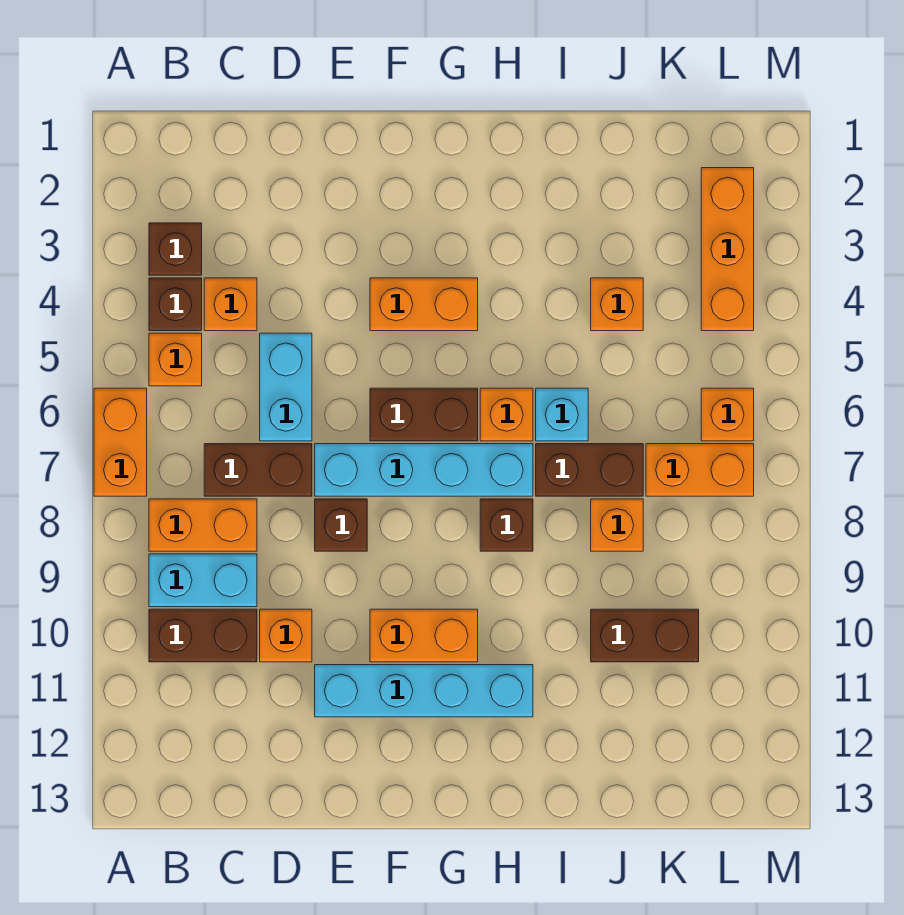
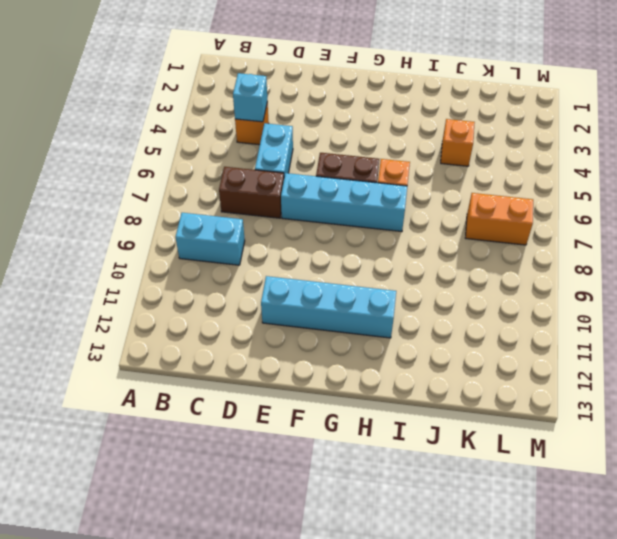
cyan 1x1 brick [233,73,267,122] -> cyan 1x1 brick moved to [536,388,588,441]
none -> orange 1x2 brick [94,388,147,496]
none -> brown 1x1 brick [149,223,202,275]
none -> brown 1x1 brick [149,278,202,331]

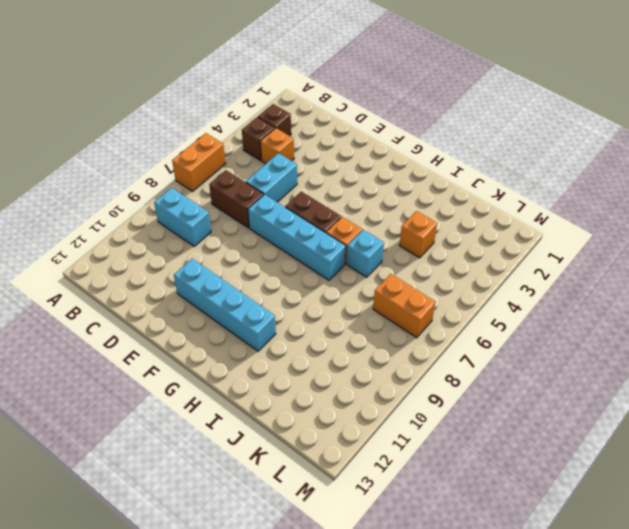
none -> orange 1x1 brick [149,333,202,386]
none -> orange 1x2 brick [149,499,257,551]
none -> brown 1x2 brick [149,609,257,662]

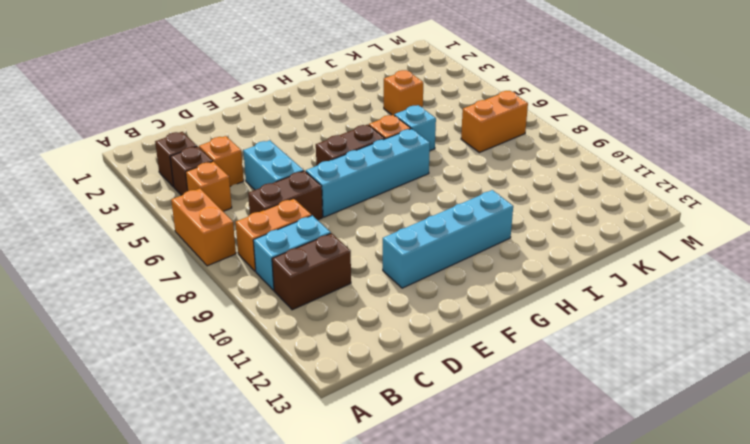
none -> orange 1x1 brick [260,609,312,662]
none -> brown 1x1 brick [315,499,367,551]
none -> orange 1x2 brick [370,278,478,331]

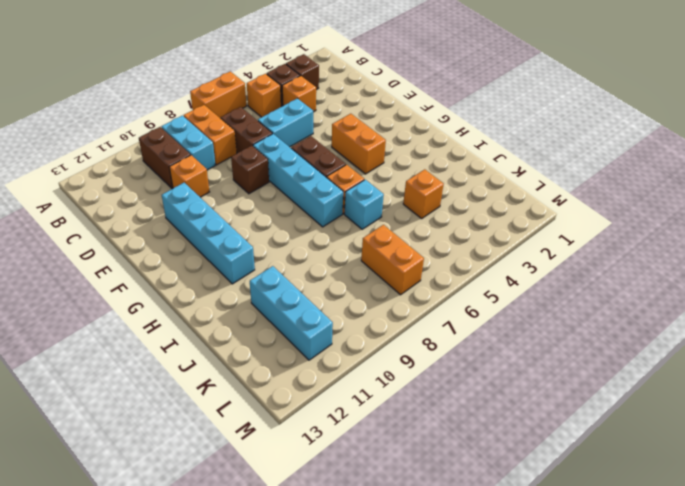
cyan 1x3 brick [250,266,333,360] -> none
none -> orange 1x2 brick [370,609,478,662]
none -> brown 1x1 brick [480,499,533,551]
none -> brown 1x2 brick [536,444,643,496]

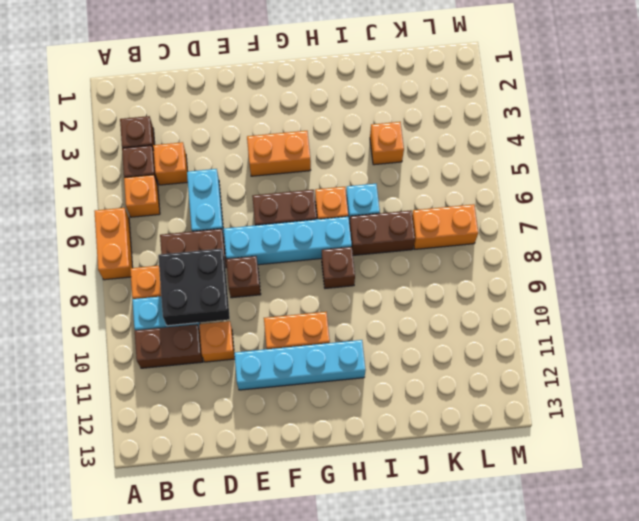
black 2x2 brick [158,249,230,326] -> none
none -> orange 1x1 brick [591,499,643,551]
none -> brown 1x2 brick [591,609,699,662]
none -> orange 1x3 brick [701,168,754,331]

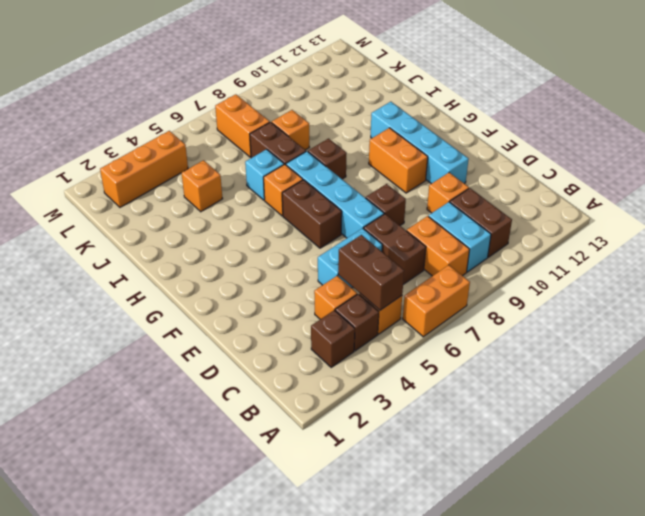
brown 1x2 brick [338,235,404,310] -> brown 1x2 brick moved to [591,609,699,662]
none -> orange 1x2 brick [370,278,478,331]
none -> orange 1x1 brick [701,388,754,441]

